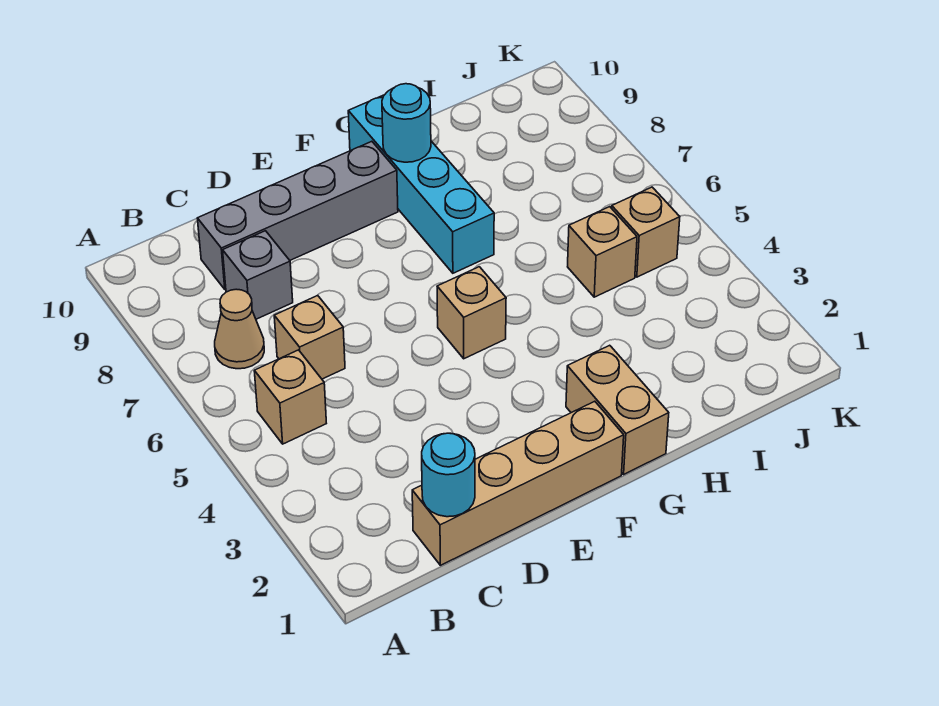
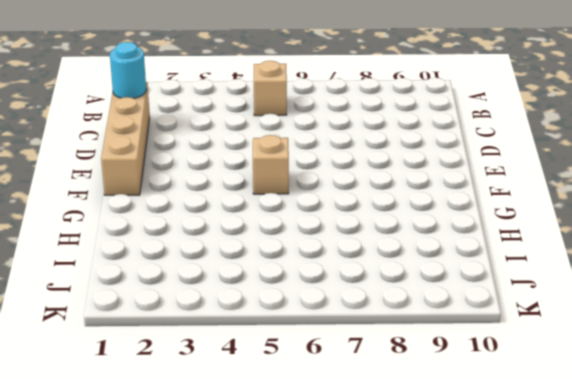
none -> tan 1x1 cone [215,289,264,369]
none -> tan 1x1 brick [274,295,345,379]
none -> grey 1x1 brick [223,231,293,319]

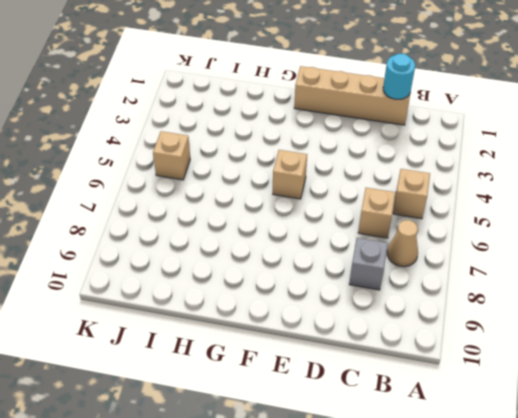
none -> grey 1x4 brick [197,141,398,290]
none -> tan 1x2 brick [566,345,669,474]
none -> cyan 1x4 brick [348,95,494,273]

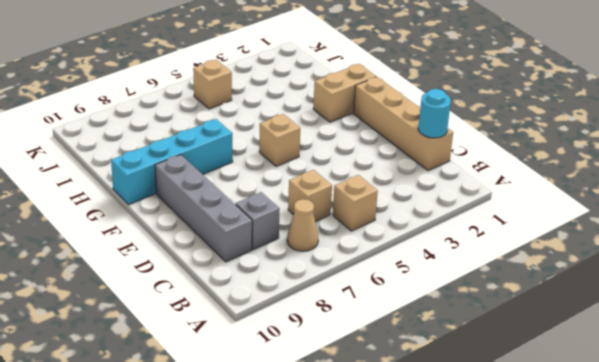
none -> tan 1x1 brick [568,207,637,297]
none -> cyan 1x1 round brick [382,84,431,162]

